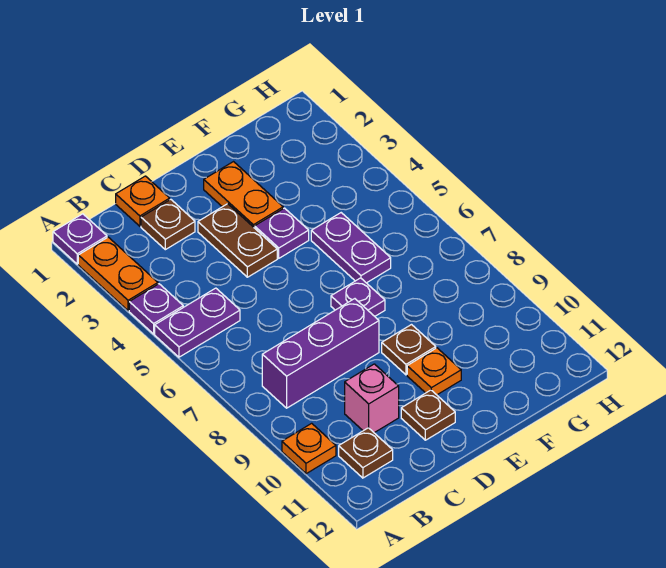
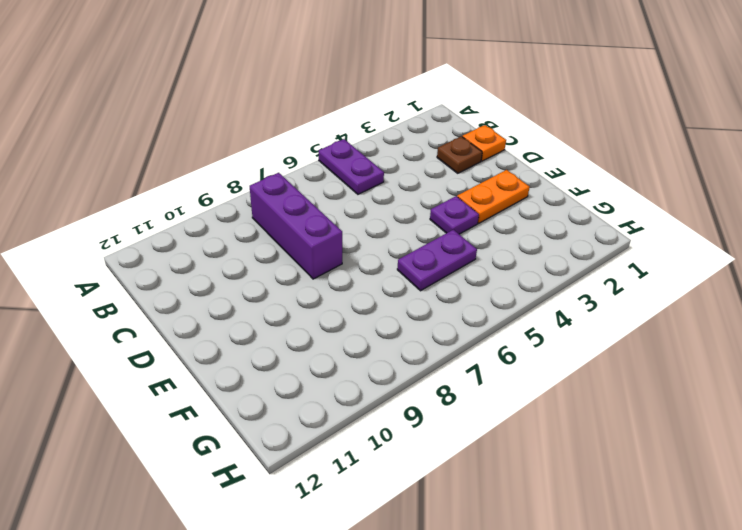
none -> purple 1x1 plate [53,214,107,264]
none -> orange 1x2 plate [78,237,158,311]
none -> purple 1x1 plate [129,284,183,334]

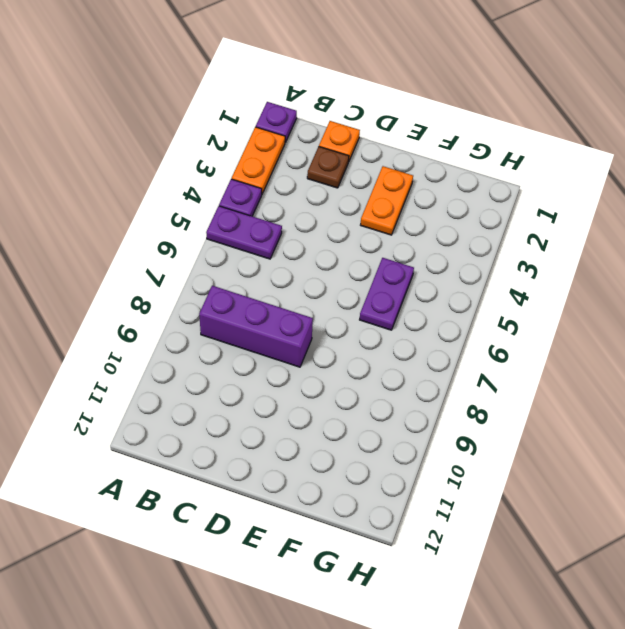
none -> orange 1x1 plate [282,423,336,474]
none -> brown 1x1 plate [339,428,393,478]
none -> pink 1x1 brick [345,364,399,433]

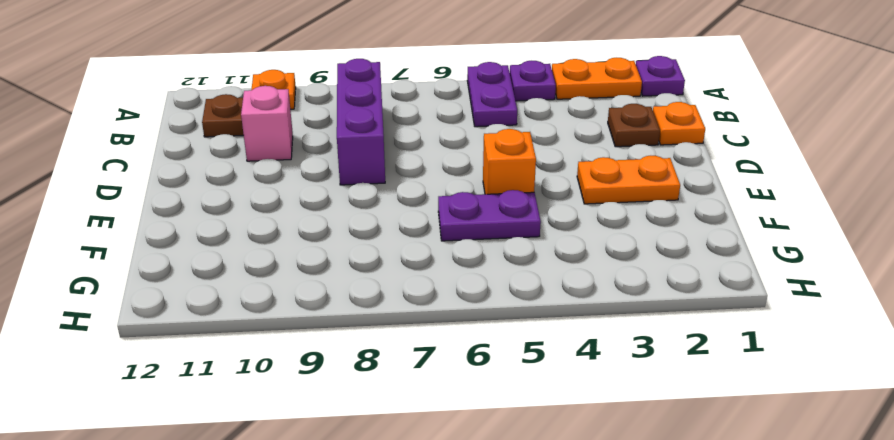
orange 1x1 brick [483,129,536,194] -> none
none -> brown 1x2 plate [198,204,277,277]
none -> brown 1x1 plate [401,390,455,440]
none -> purple 1x1 plate [255,208,309,258]

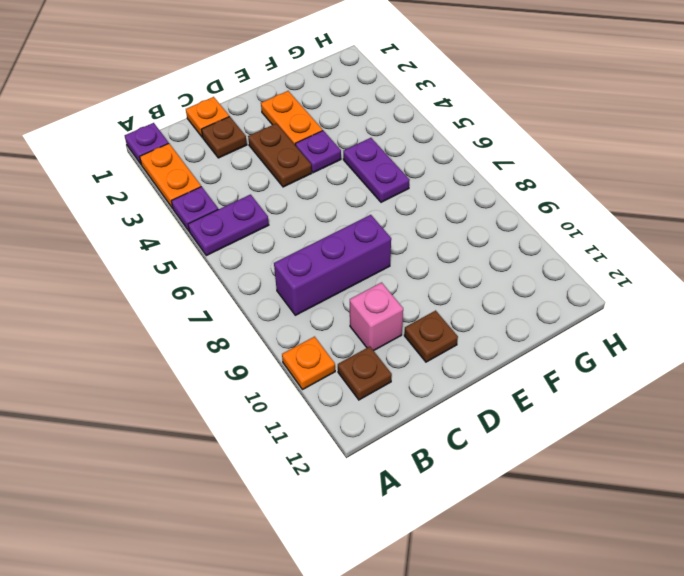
none -> purple 1x1 plate [331,278,385,316]
none -> brown 1x1 plate [382,325,436,375]
none -> orange 1x1 plate [407,348,461,395]

